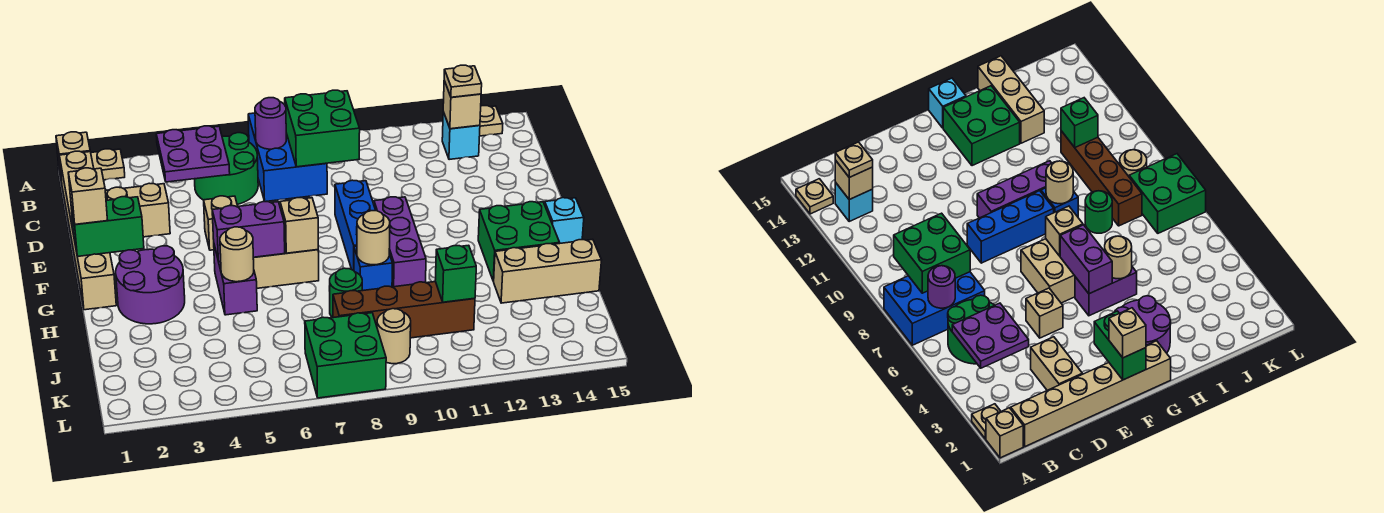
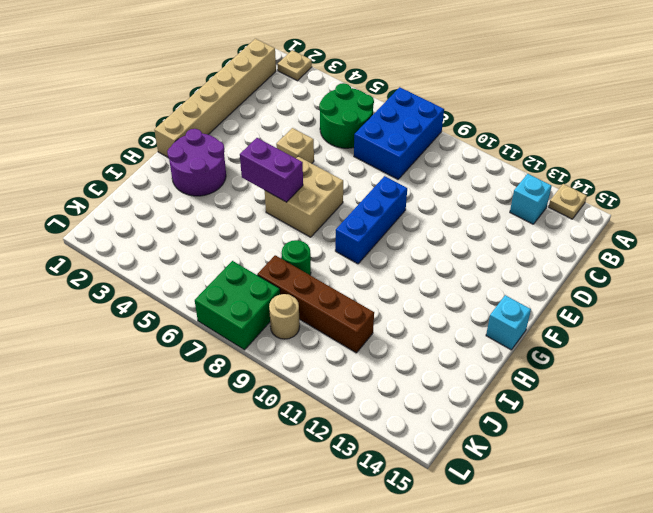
none -> tan 1x1 brick [56,132,90,182]
none -> tan 1x2 brick [105,183,170,237]
none -> purple 1x3 brick [374,197,426,287]
none -> purple 1x2 brick [214,245,257,315]

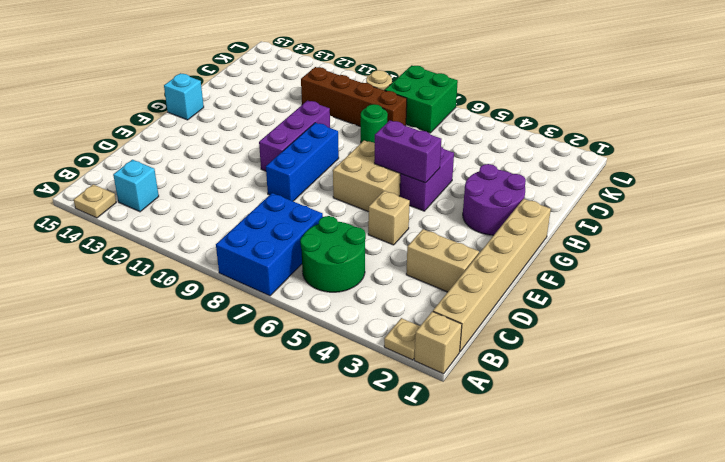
none -> green 2x2 brick [478,202,560,281]
none -> blue 1x1 brick [354,246,392,291]
none -> tan 1x3 brick [494,239,601,303]
none -> purple 2x2 plate [156,126,230,182]

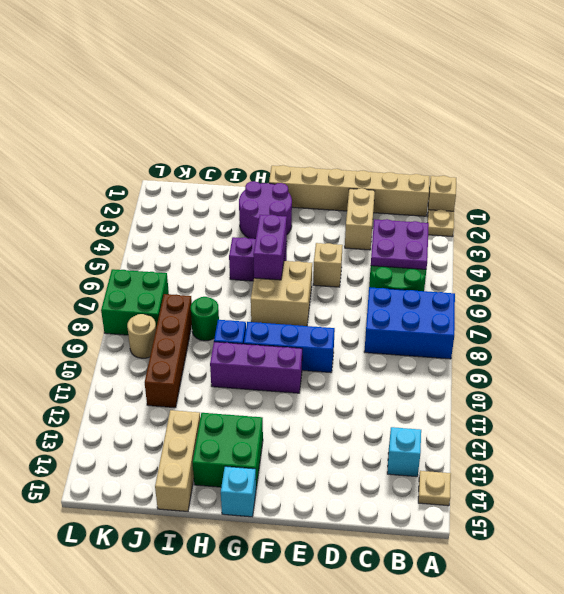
none -> purple 1x1 round brick [255,98,286,149]
none -> green 2x2 brick [285,90,360,167]
none -> tan 1x1 brick [443,81,481,129]
none -> green 1x2 brick [71,197,144,257]

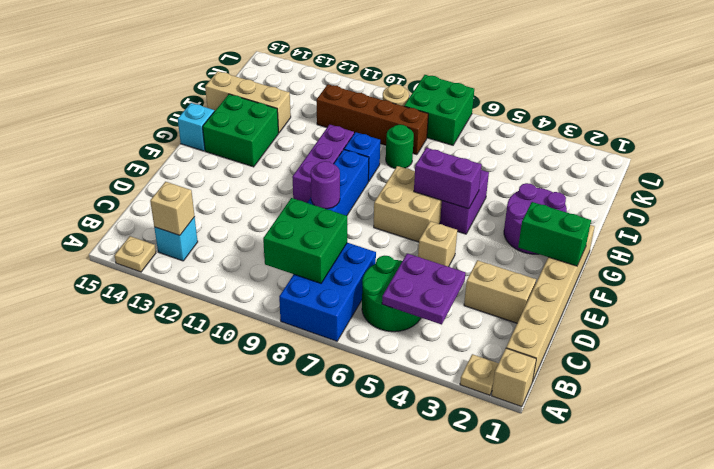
purple 1x1 round brick [311,161,340,209] -> purple 1x1 round brick moved to [255,98,286,149]
none -> tan 1x1 brick [280,198,318,253]
none -> tan 1x1 round brick [220,227,254,282]
none -> tan 1x1 round brick [357,211,390,265]
none -> green 1x1 brick [435,245,476,302]

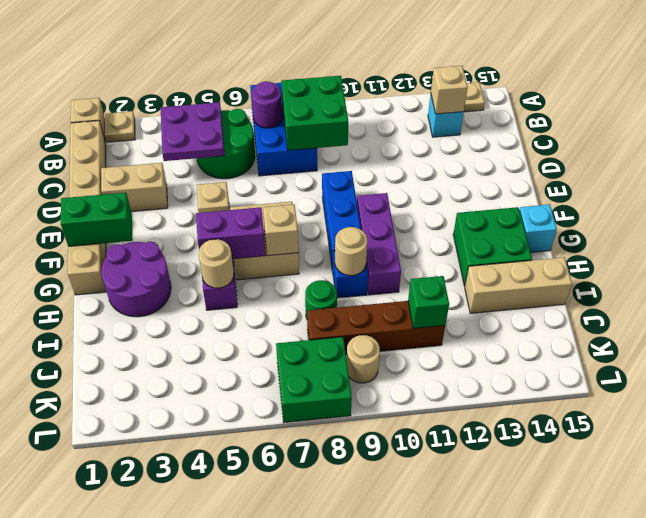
none -> tan 1x1 plate [444,65,482,97]
none -> tan 1x1 brick [68,168,107,224]

